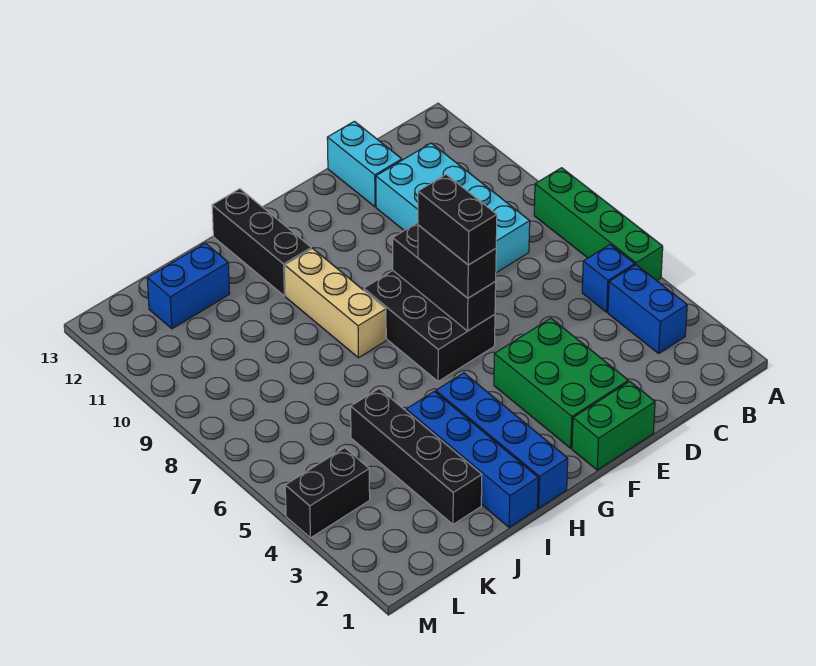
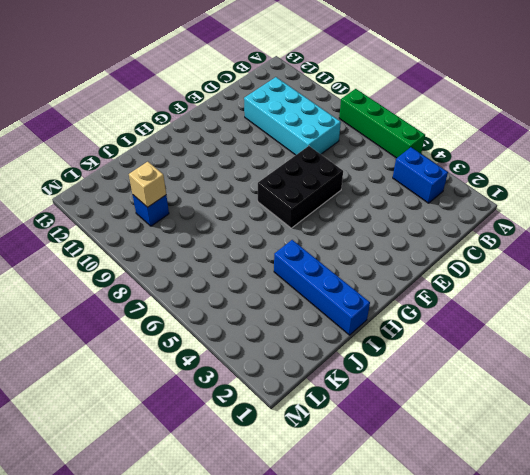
black 2x3 brick [258,146,343,228] -> black 2x3 brick turned to [364,271,495,381]
blue 1x1 brick [133,195,169,226] -> blue 1x1 brick moved to [582,245,635,312]
tan 1x1 brick [129,162,166,207] -> none
none -> cyan 1x2 brick [327,121,402,207]
none -> green 1x2 brick [572,381,655,470]
none -> green 2x3 brick [494,318,628,448]

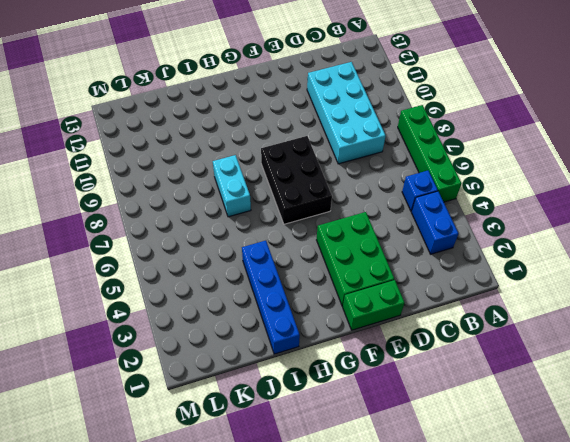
cyan 1x2 brick [213,155,251,217] -> cyan 1x2 brick moved to [327,121,402,207]
none -> blue 1x4 brick [436,373,568,508]
none -> tan 1x3 brick [285,249,386,358]
none -> black 1x3 brick [212,189,311,296]

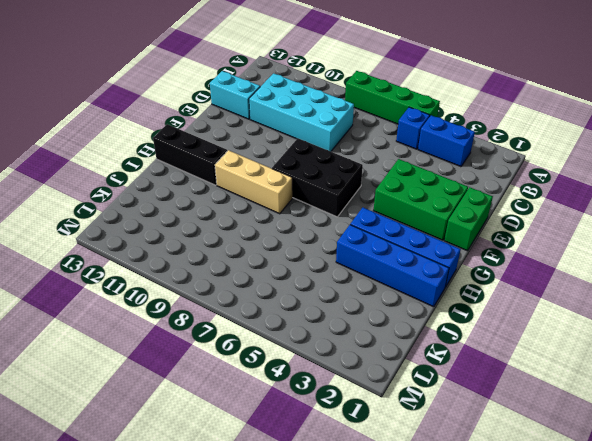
none -> black 1x4 brick [351,389,482,524]
none -> blue 1x2 brick [147,243,230,329]
none -> black 1x2 brick [285,448,370,538]

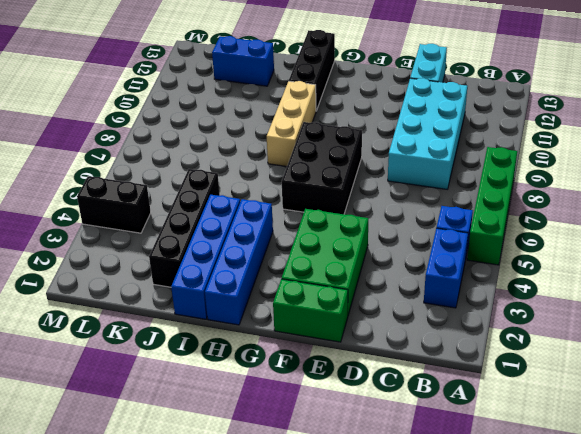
none -> black 1x3 brick [393,223,496,331]
none -> black 1x2 brick [418,225,496,298]
none -> black 1x2 brick [418,175,497,265]

